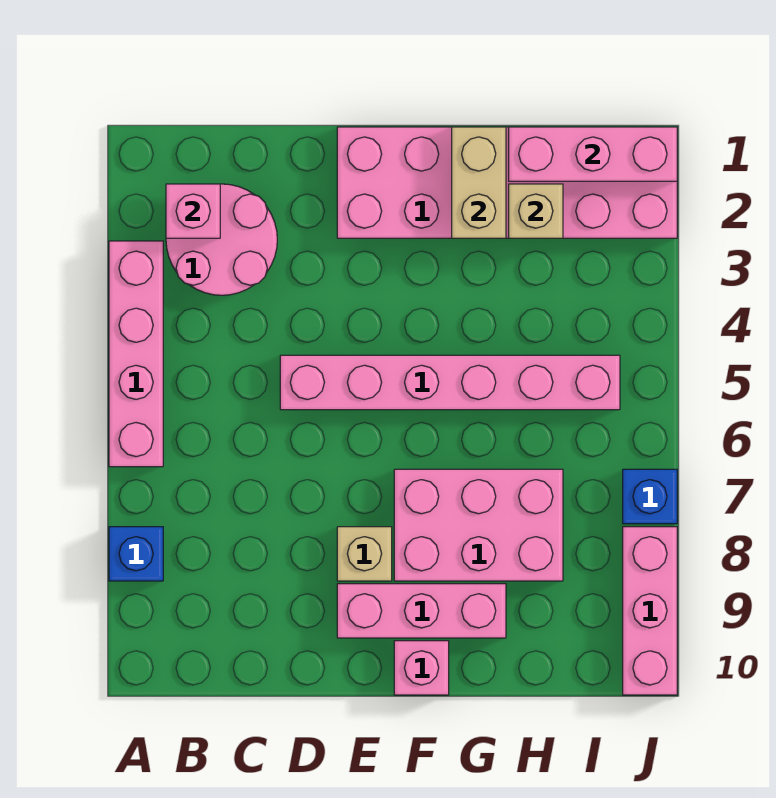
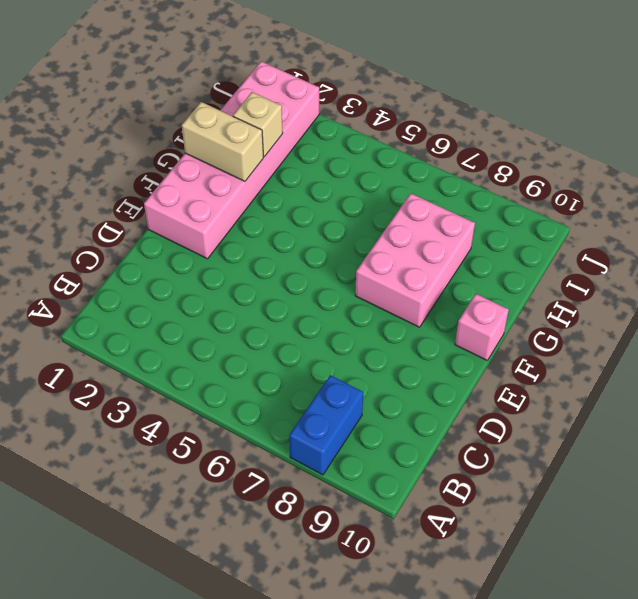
blue 1x2 brick [289,375,363,475] -> blue 1x1 brick [109,527,163,581]
none -> pink 1x4 brick [109,241,163,467]
none -> pink 2x2 round brick [166,184,277,295]
none -> pink 1x6 brick [280,355,620,410]

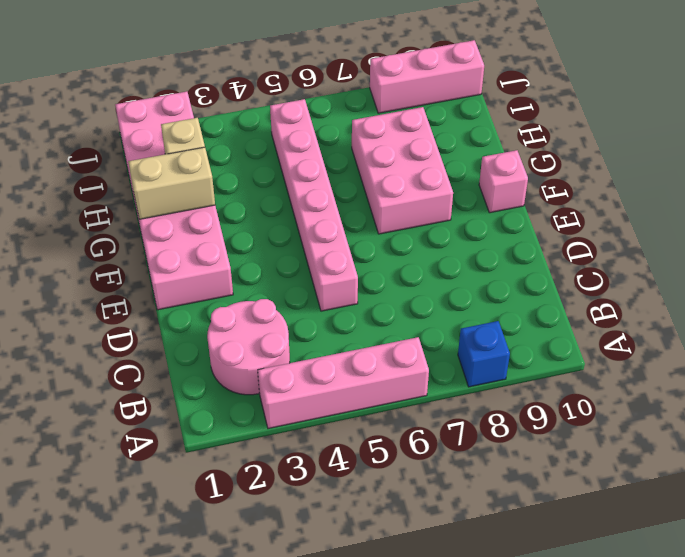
none -> tan 1x1 brick [337,527,392,581]
none -> pink 1x3 brick [337,584,506,638]
none -> blue 1x1 brick [623,469,677,524]

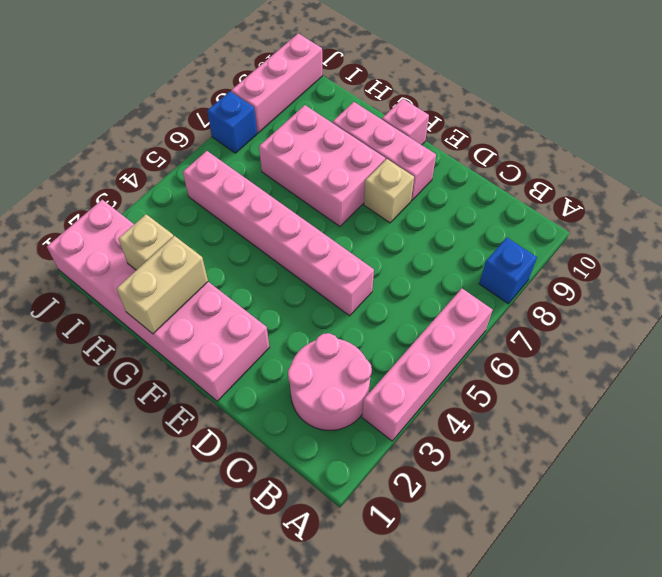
none -> pink 1x1 brick [166,184,220,238]
none -> pink 1x3 brick [509,127,677,181]

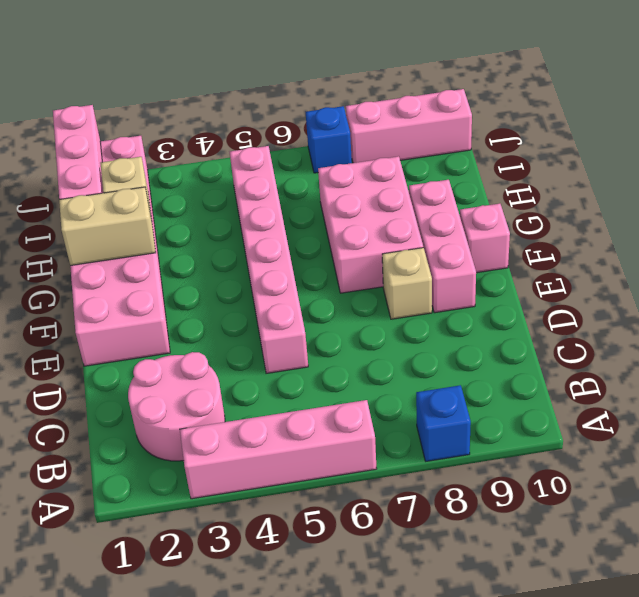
none -> pink 1x1 brick [166,184,220,238]

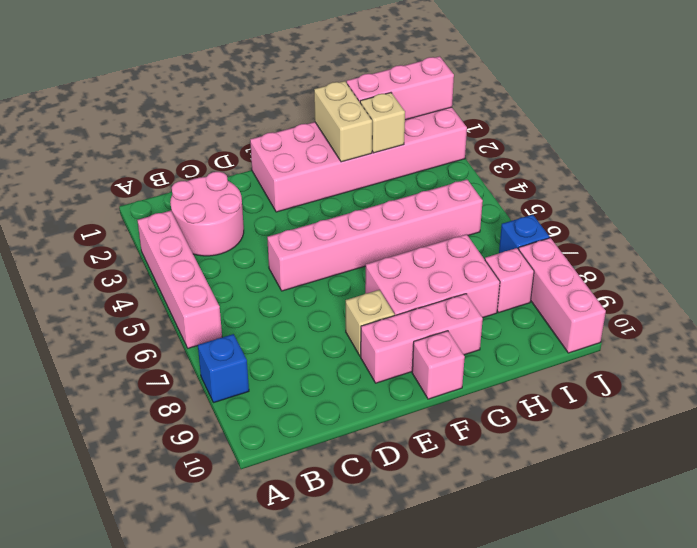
pink 1x1 brick [485,248,534,312] -> pink 1x1 brick moved to [166,184,220,238]

